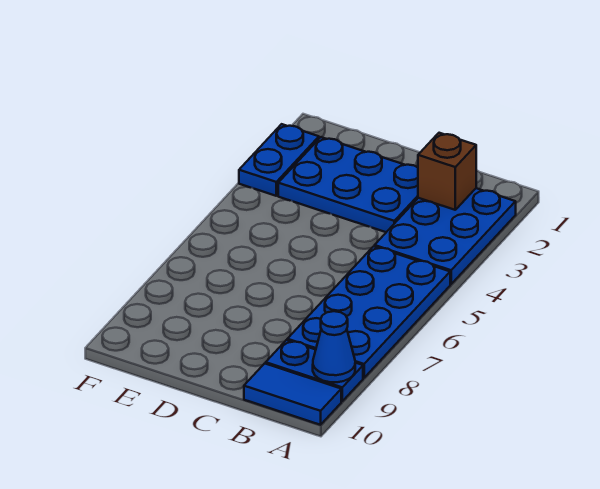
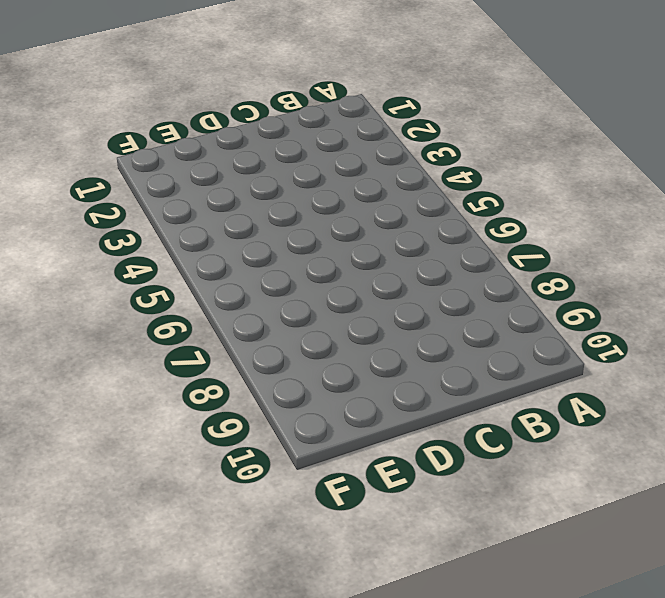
none -> blue 2x3 plate [375,188,516,284]
none -> blue 2x4 plate [287,246,450,378]

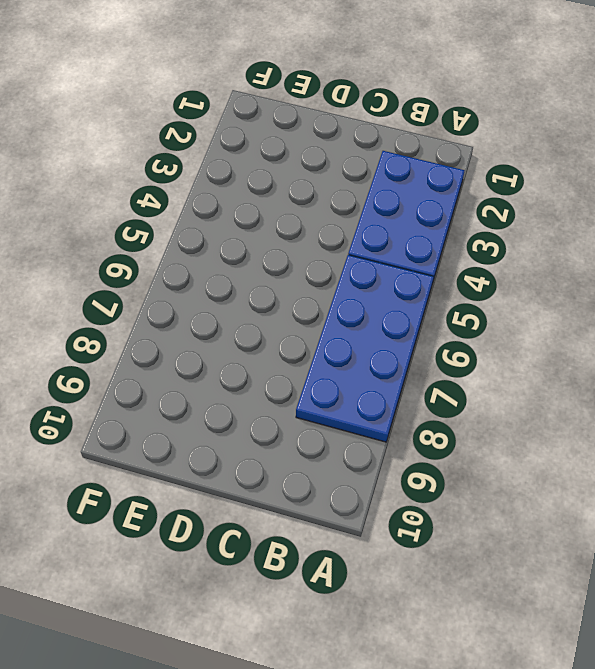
none -> blue 1x2 plate [266,340,363,401]
none -> blue 1x2 tile [244,363,341,425]

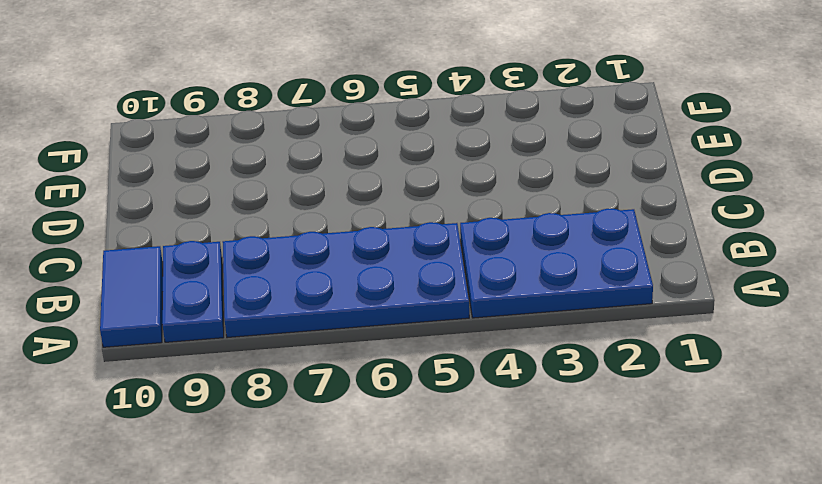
none -> blue 2x3 plate [278,137,418,232]
none -> blue 1x2 plate [239,124,319,196]

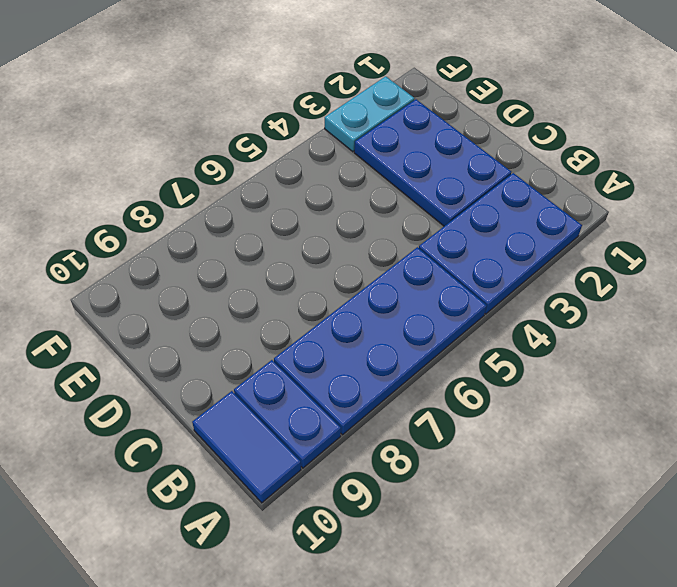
cyan 1x2 plate [325,76,414,152] -> blue 1x2 plate [239,124,319,196]
none -> blue 1x1 cone [313,311,355,382]
none -> brown 1x1 brick [418,133,476,210]

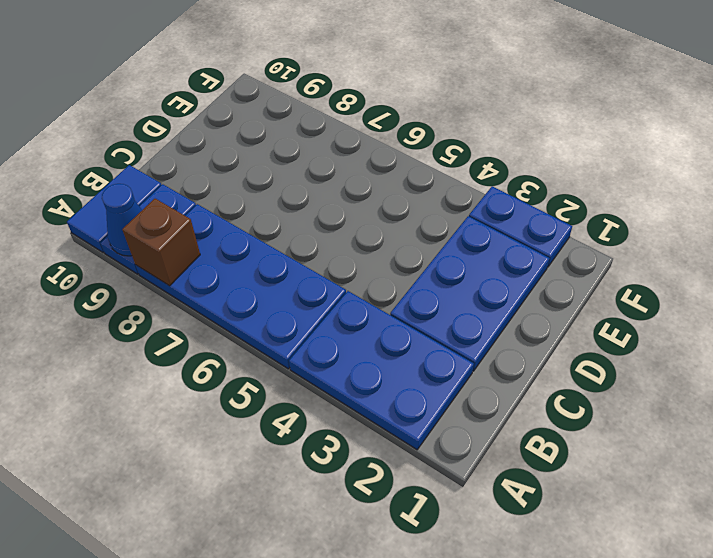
brown 1x1 brick [122,199,200,286] -> brown 1x1 brick moved to [418,133,476,210]

